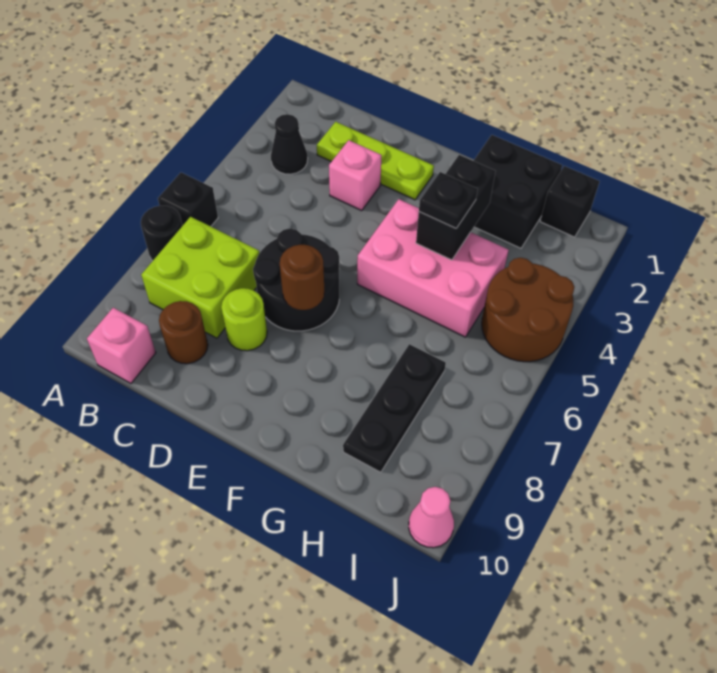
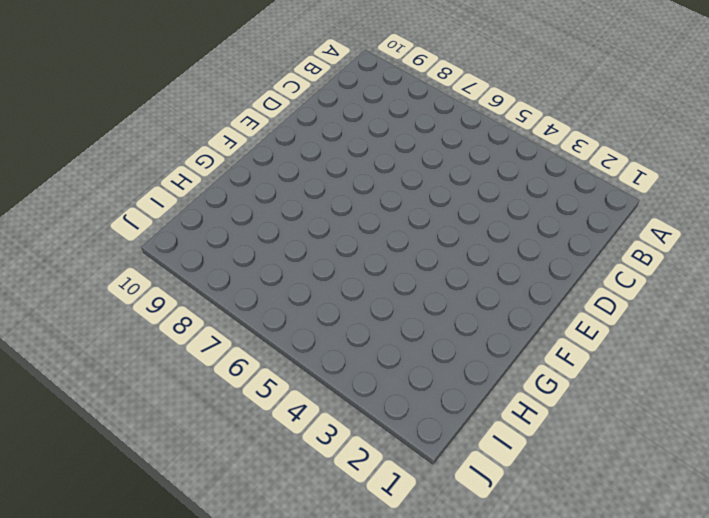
none -> black 1x1 brick [158,172,218,226]
none -> black 1x1 round brick [141,206,182,261]
none -> black 1x1 cone [271,114,308,174]

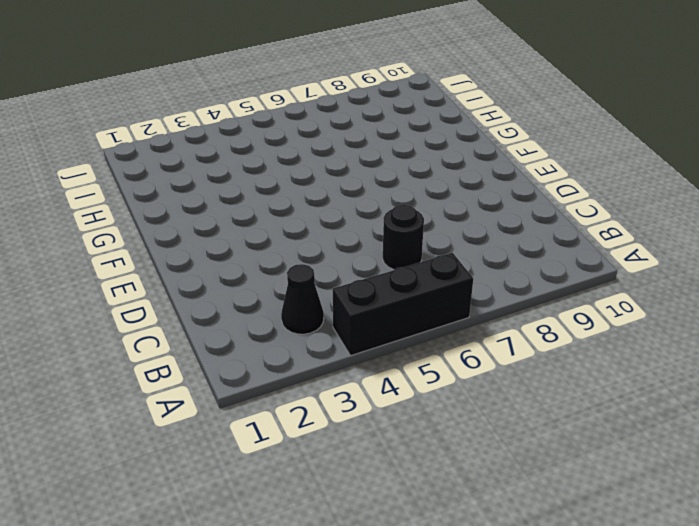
black 1x3 brick [333,253,473,356] -> black 1x1 brick [158,172,218,226]
black 1x1 round brick [383,205,424,270] -> black 1x1 round brick moved to [141,206,182,261]
none -> lime 2x2 brick [141,217,259,338]
none -> pink 1x1 brick [87,308,156,383]
none -> lime 1x3 plate [317,122,434,200]

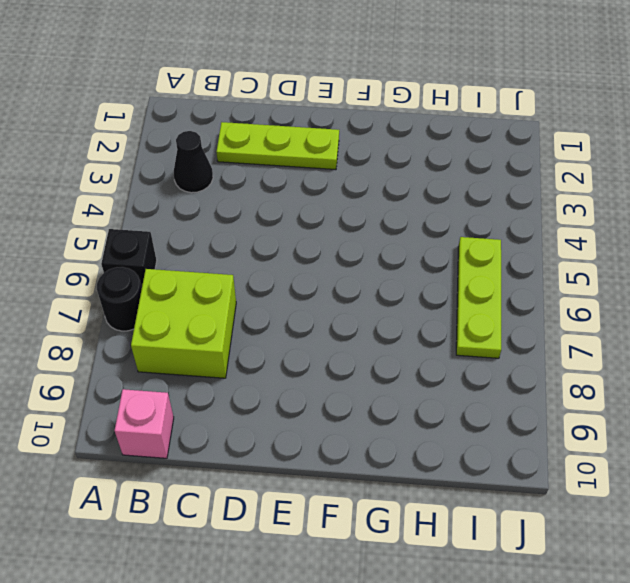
lime 1x3 plate [456,237,501,358] -> brown 2x2 round brick [482,258,574,362]
none -> brown 1x1 round brick [159,301,208,364]
none -> pink 1x1 brick [329,140,382,211]
none -> black 2x2 round brick [253,228,339,331]

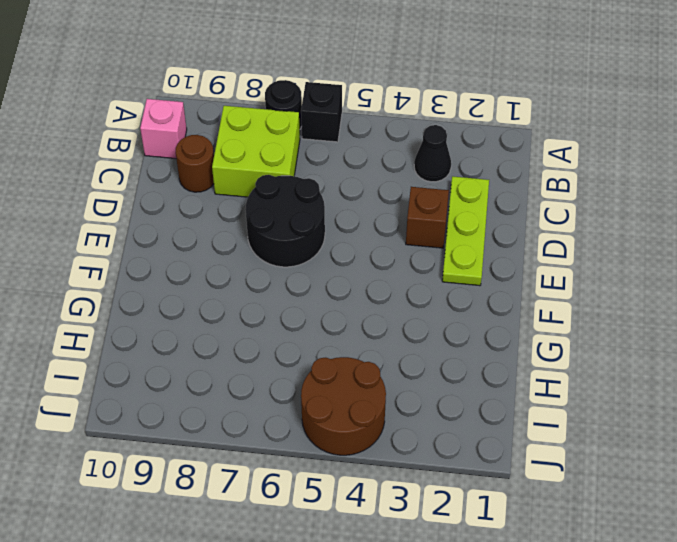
brown 1x1 brick [406,187,449,248] -> pink 1x1 brick [329,140,382,211]
none -> lime 1x1 round brick [221,288,267,351]
none -> pink 2x3 brick [357,199,508,337]
none -> black 2x2 brick [474,135,562,248]

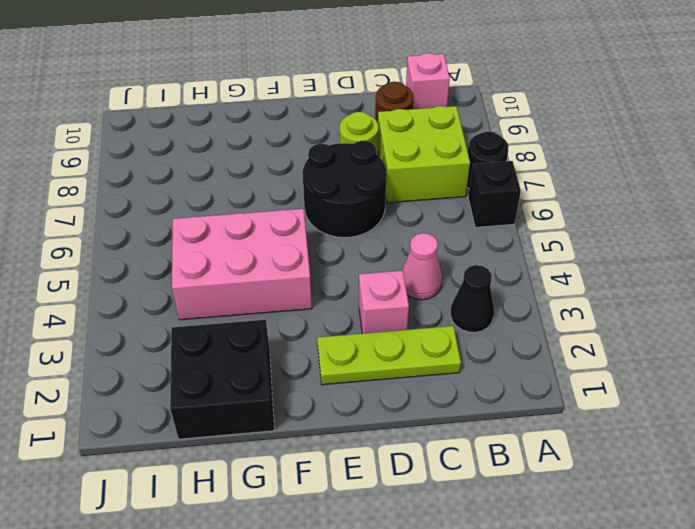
pink 1x1 cone [402,233,442,300] -> pink 1x1 cone moved to [409,487,454,548]
none -> black 1x3 plate [343,344,446,472]
none -> black 1x1 brick [540,166,600,237]
none -> brown 2x2 round brick [482,258,574,362]

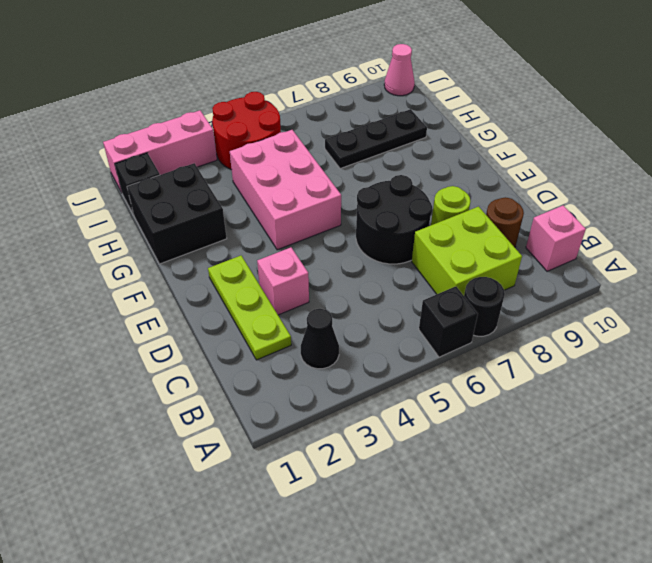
red 2x2 round brick [212,92,281,170] -> brown 2x2 round brick [482,258,574,362]
pink 1x3 brick [103,110,217,192] -> none
none -> brown 1x1 round brick [280,245,324,310]
none -> black 1x2 brick [416,155,496,260]
none -> black 1x1 plate [419,172,478,228]

